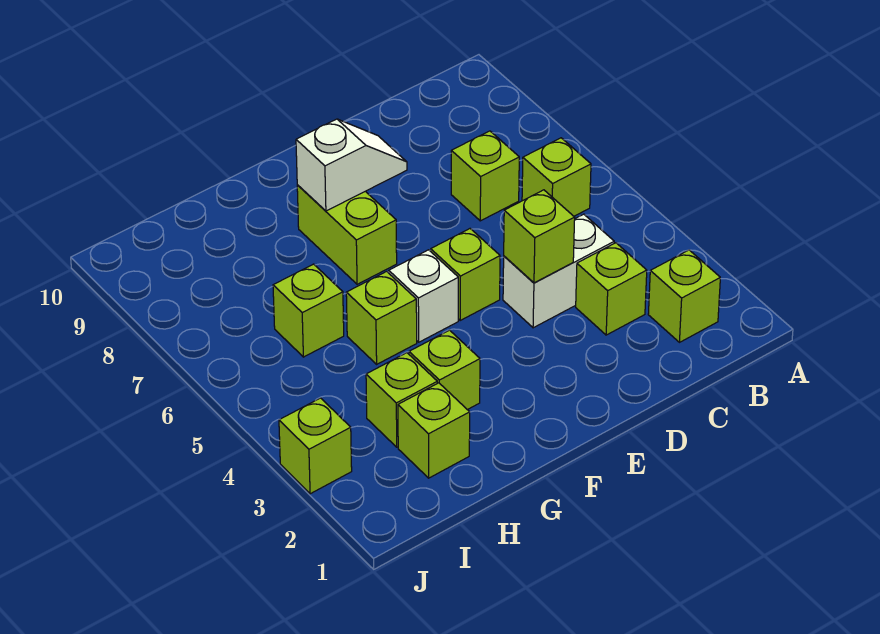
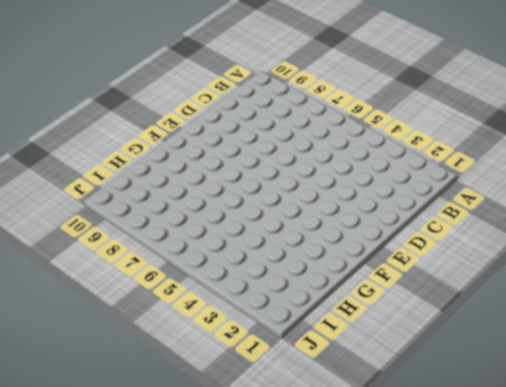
none -> lime 1x1 brick [648,250,720,342]
none -> lime 1x1 brick [522,138,591,216]
none -> lime 1x1 brick [576,243,647,335]

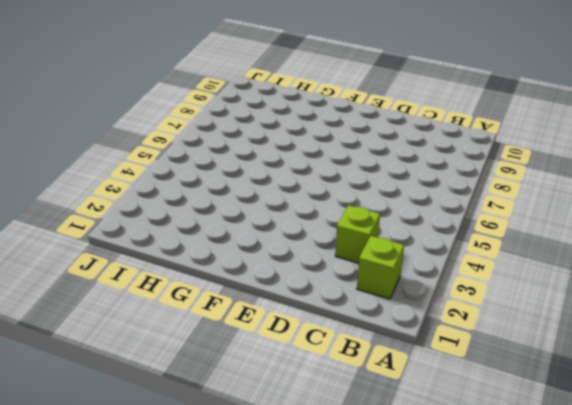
none -> lime 1x1 brick [522,138,591,216]
none -> white 1x2 brick [503,214,614,328]
none -> lime 1x1 brick [451,131,519,221]

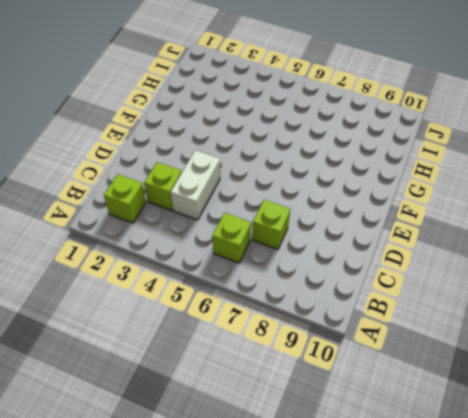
none -> lime 1x1 brick [431,229,500,320]
none -> white 1x1 brick [389,250,458,342]
none -> lime 1x2 brick [297,185,397,284]

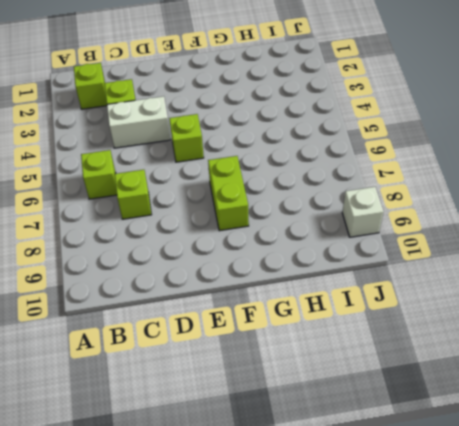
white 1x1 brick [342,187,384,237] -> white 1x1 brick moved to [389,250,458,342]
none -> lime 1x1 brick [409,330,480,410]
none -> lime 1x1 brick [346,271,417,364]
none -> lime 1x1 brick [398,383,470,478]

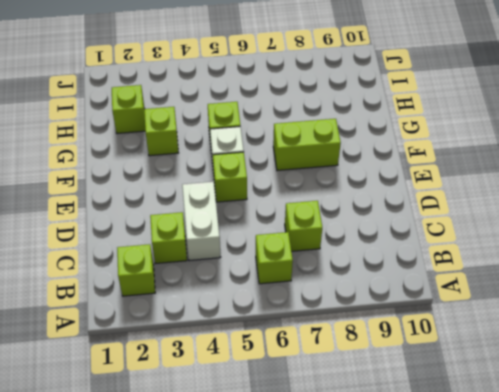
none -> lime 1x1 brick [366,353,437,447]
none -> lime 1x1 brick [273,264,344,357]
none -> lime 1x1 brick [279,398,352,494]

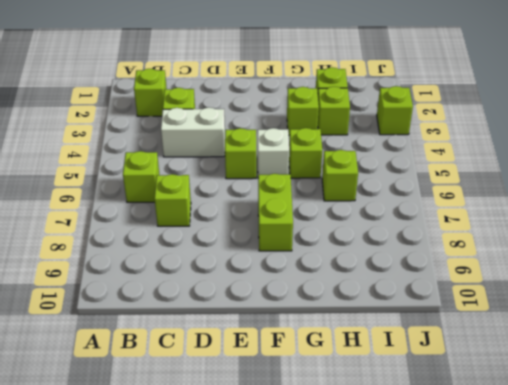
none -> lime 1x1 brick [504,190,575,283]
none -> white 1x2 slope [296,119,407,211]

